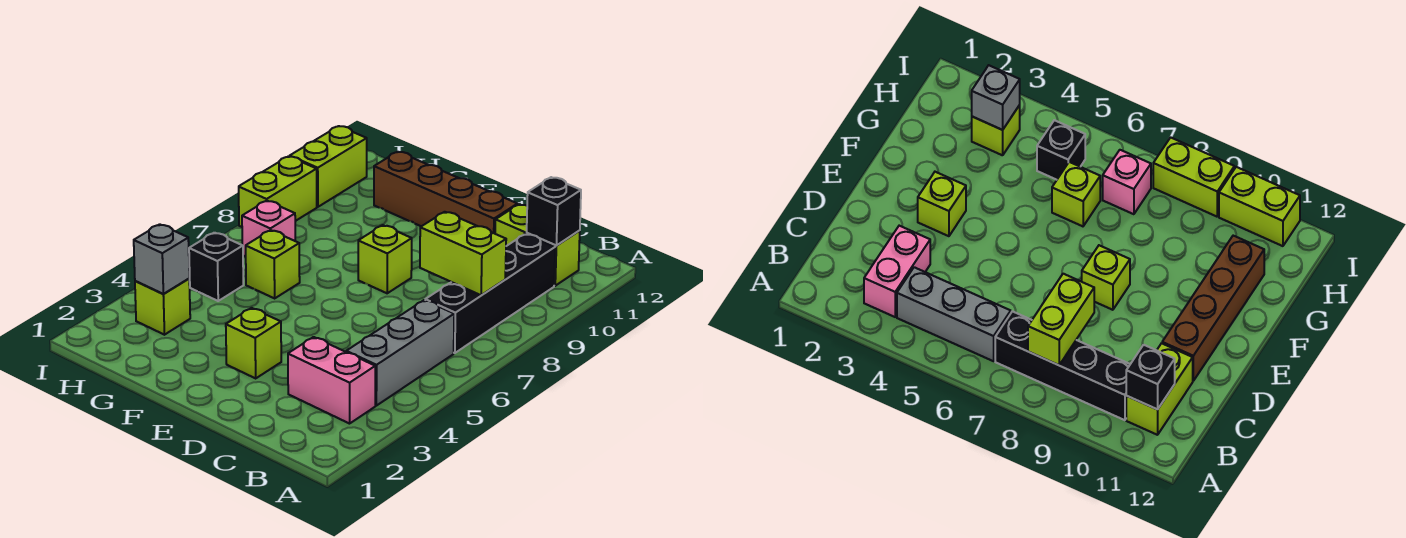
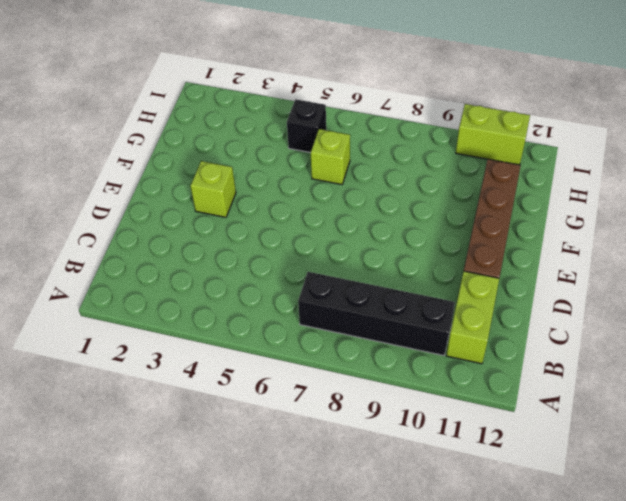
none -> pink 1x2 brick [288,337,375,424]
none -> grey 1x3 brick [346,300,454,406]
none -> lime 1x1 brick [358,225,412,293]

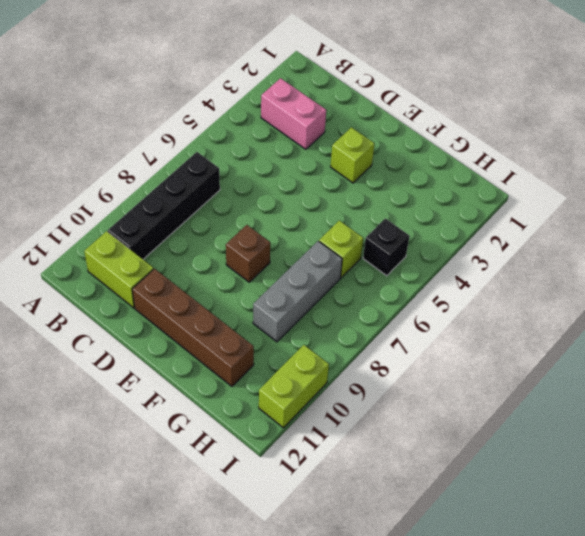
brown 1x1 brick [226,225,270,282] -> lime 1x1 brick [358,225,412,293]
grey 1x3 brick [253,241,342,342] -> grey 1x3 brick moved to [346,300,454,406]
none -> lime 1x1 brick [135,279,190,335]
none -> pink 1x1 brick [242,201,295,257]
none -> lime 1x2 brick [239,156,317,227]

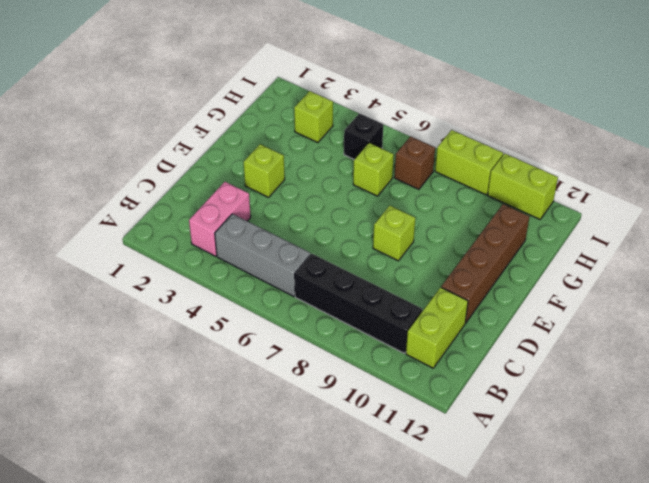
brown 1x1 brick [394,136,435,189] -> pink 1x1 brick [242,201,295,257]
none -> lime 1x2 brick [420,212,506,295]
none -> black 1x1 brick [527,177,581,245]
none -> grey 1x1 brick [134,224,189,294]

